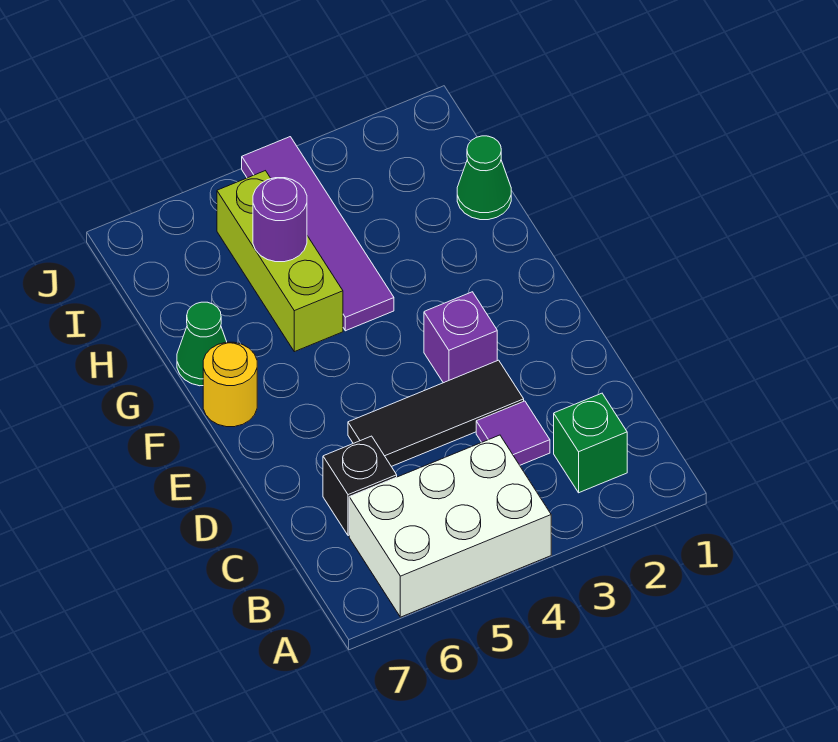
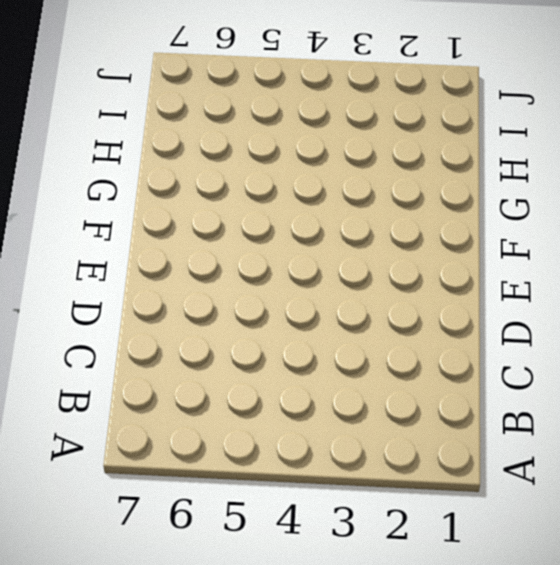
none -> white 2x3 brick [349,435,551,617]
none -> green 1x1 brick [554,393,627,493]
none -> purple 1x1 tile [476,401,550,465]

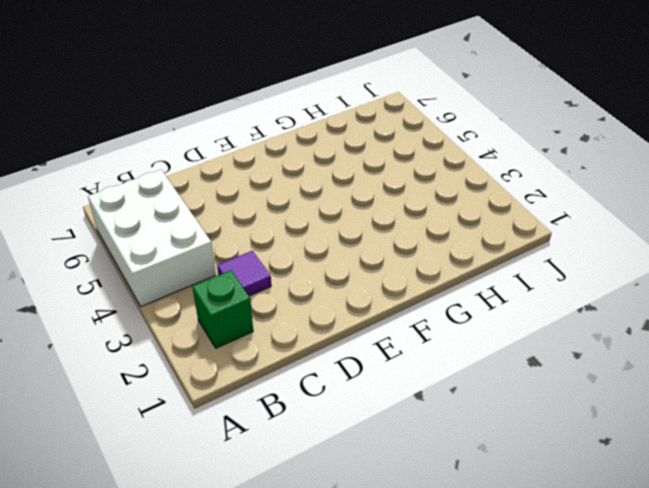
none -> black 1x1 brick [323,436,397,536]
none -> black 1x3 tile [348,360,524,467]
none -> purple 1x1 brick [424,292,497,383]

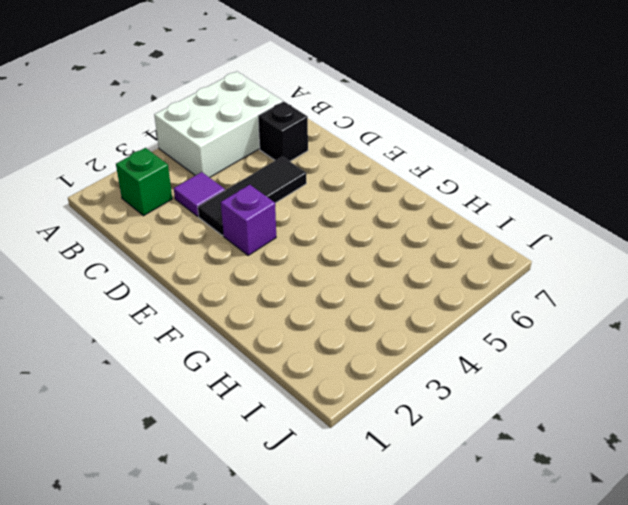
none -> yellow 1x1 round brick [203,342,257,427]
none -> purple 1x4 tile [242,137,394,331]
none -> lime 1x3 brick [217,171,343,352]

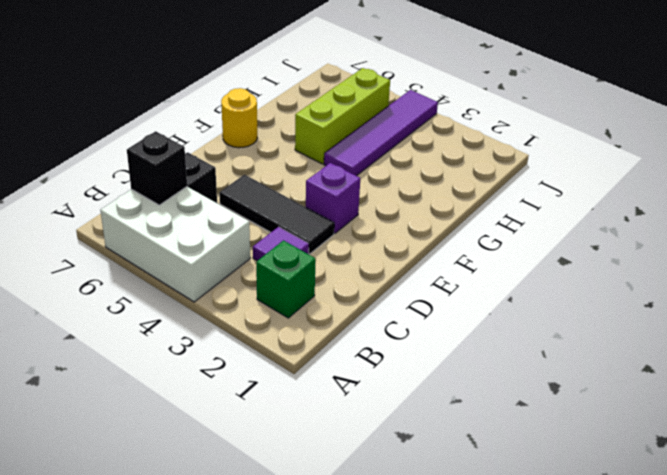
black 1x1 brick [127,131,187,205] -> none
none -> green 1x1 cone [177,302,227,386]
none -> green 1x1 cone [457,136,511,220]
none -> purple 1x1 round brick [253,178,307,262]

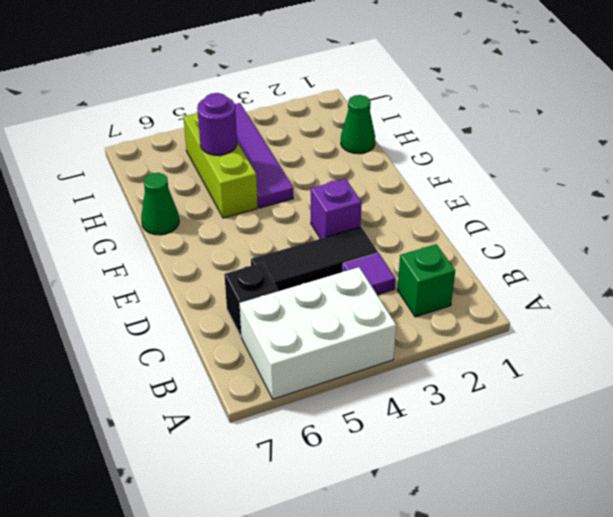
none -> yellow 1x1 round brick [203,342,257,427]

